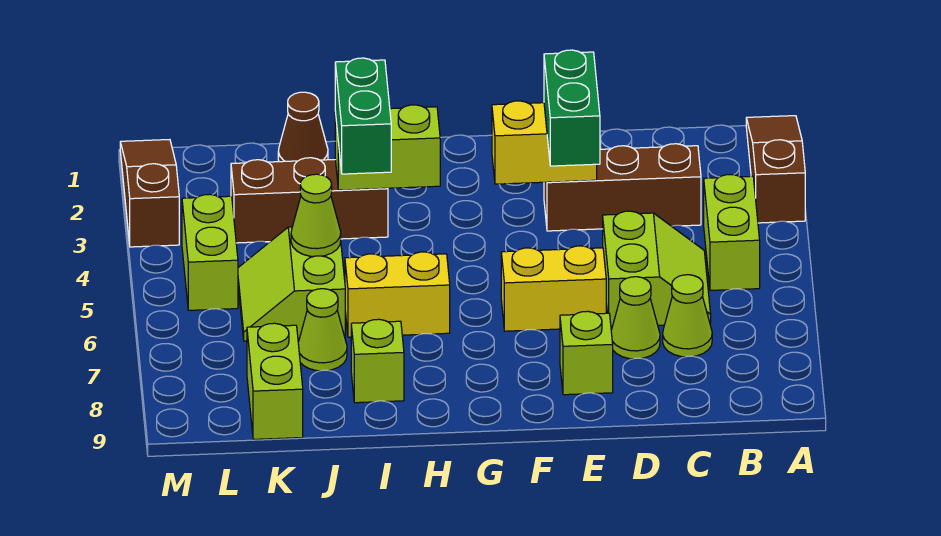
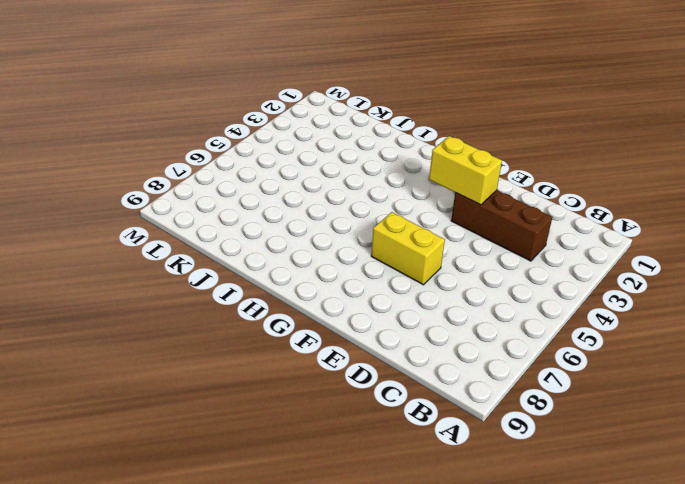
none -> brown 1x3 slope [746,116,805,223]
none -> lime 1x2 brick [704,175,760,290]
none -> lime 2x2 slope [603,211,711,327]

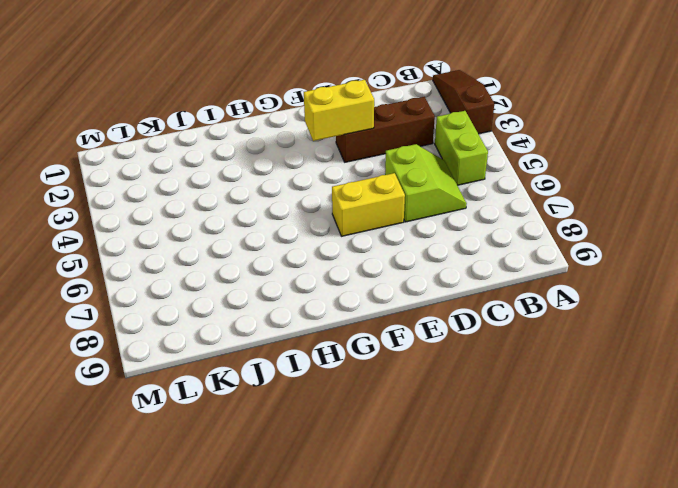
none -> lime 1x1 cone [663,275,712,357]
none -> lime 1x1 cone [611,277,660,359]
none -> lime 1x1 brick [560,311,613,395]

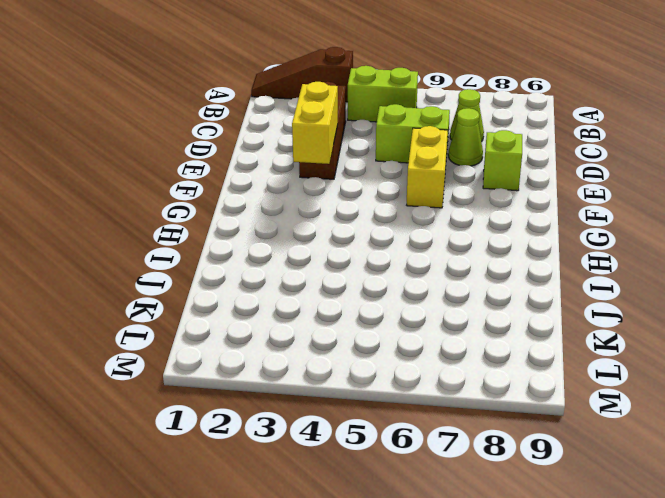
none -> yellow 1x2 brick [345,252,450,337]
none -> brown 1x3 brick [231,158,388,243]
none -> lime 1x1 brick [351,319,404,403]

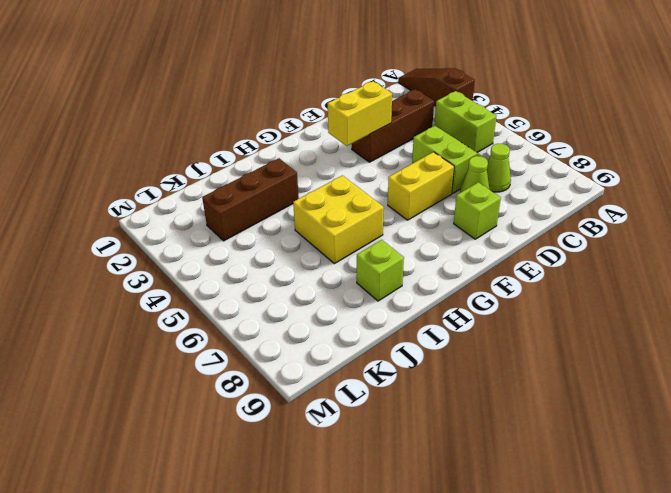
yellow 2x2 brick [293,175,384,264] -> yellow 1x2 brick [345,252,450,337]
none -> brown 1x1 cone [278,92,328,162]
none -> lime 2x2 slope [238,227,345,341]
none -> lime 1x1 cone [298,289,347,371]

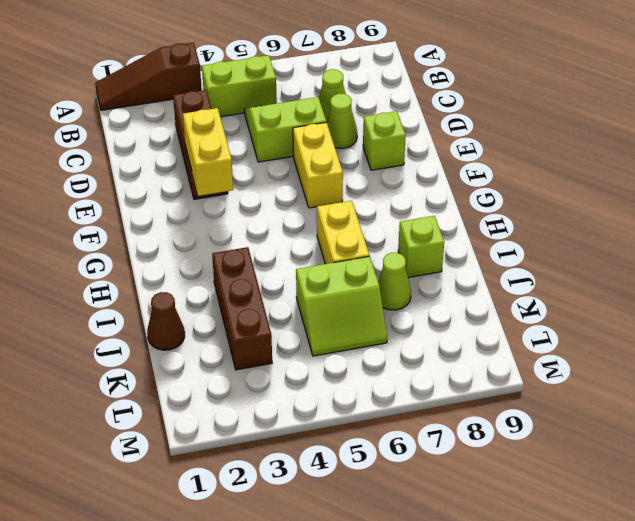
none -> lime 1x2 brick [247,323,303,439]
none -> lime 1x2 brick [182,194,238,310]
none -> brown 1x3 slope [120,140,179,247]

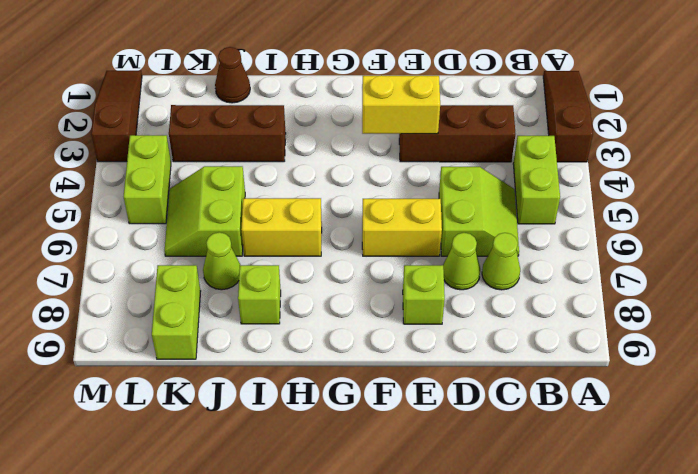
none -> lime 1x2 brick [335,105,440,190]
none -> lime 1x1 cone [291,174,341,256]
none -> green 1x2 brick [544,50,600,166]

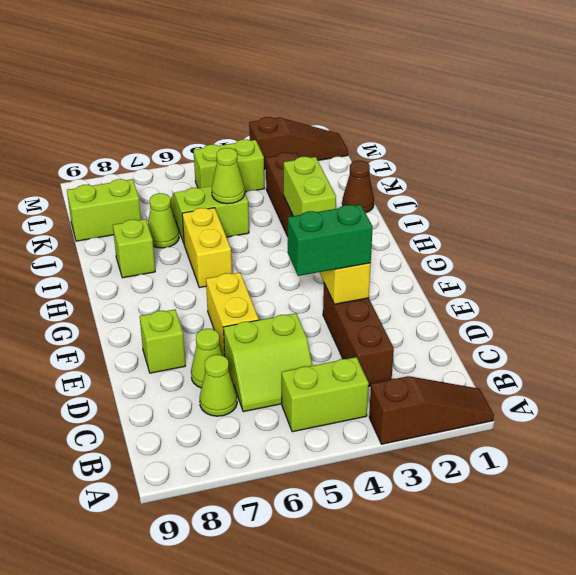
none -> green 1x2 brick [335,58,391,174]

